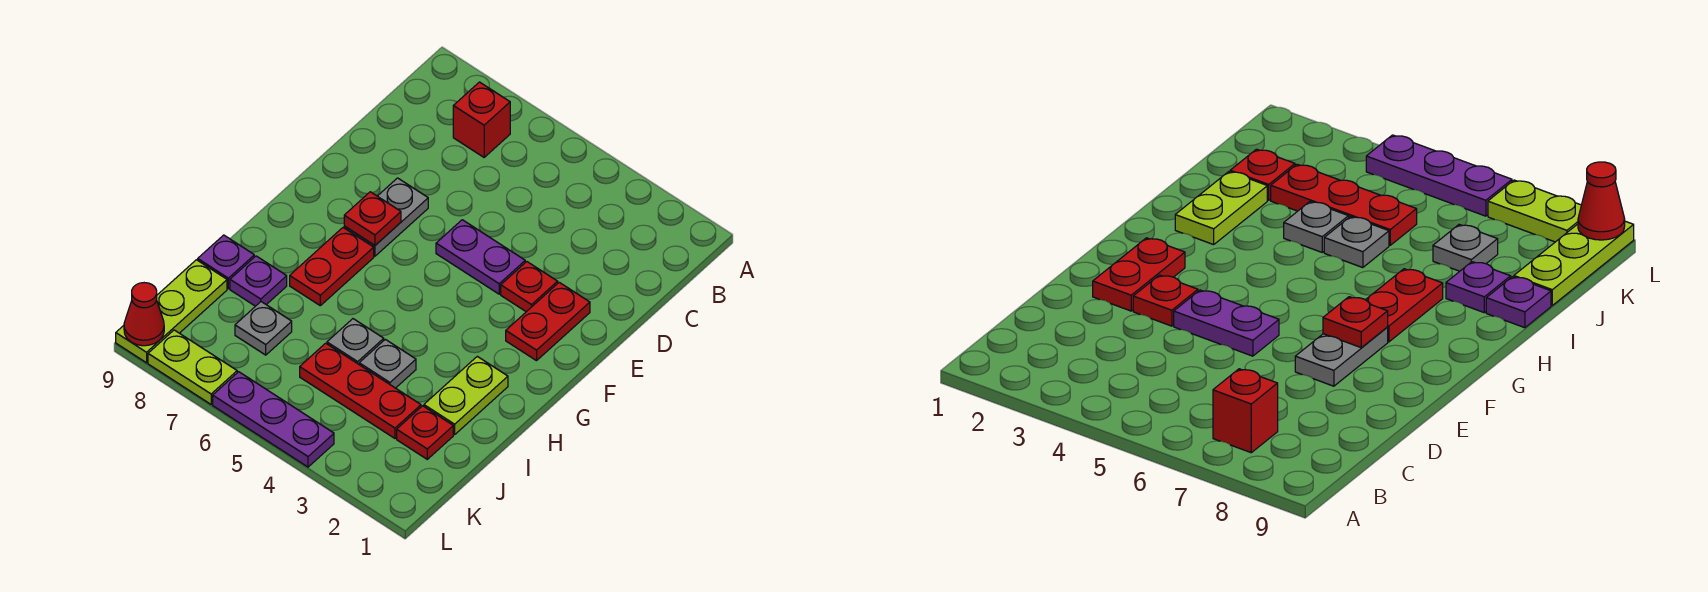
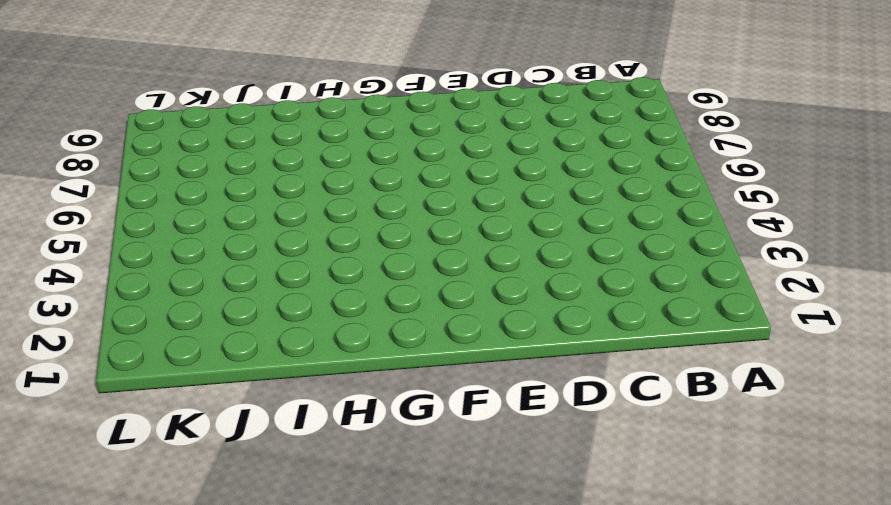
none -> red 1x1 brick [453,82,510,157]
none -> red 1x2 plate [506,282,590,361]
none -> red 1x1 plate [501,262,558,312]

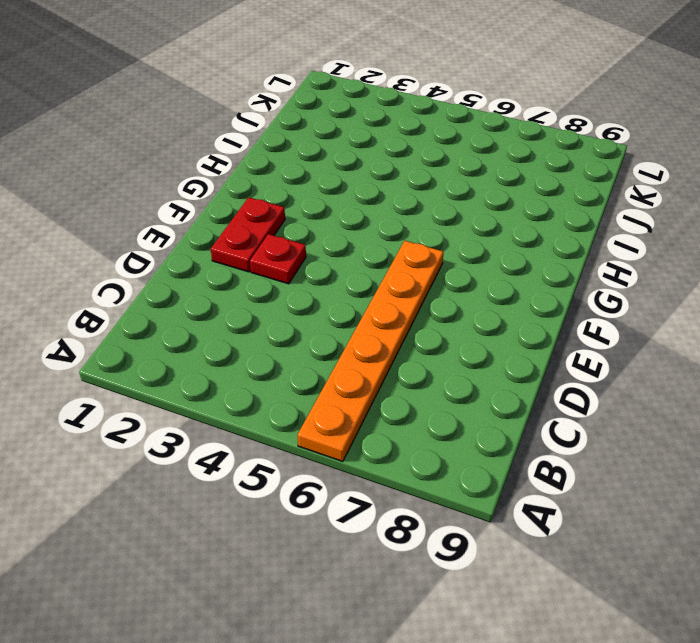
orange 1x6 plate [297,241,444,462] -> none
none -> red 1x1 brick [453,82,510,157]
none -> purple 1x2 plate [436,220,525,294]
none -> grey 1x2 plate [344,178,428,256]

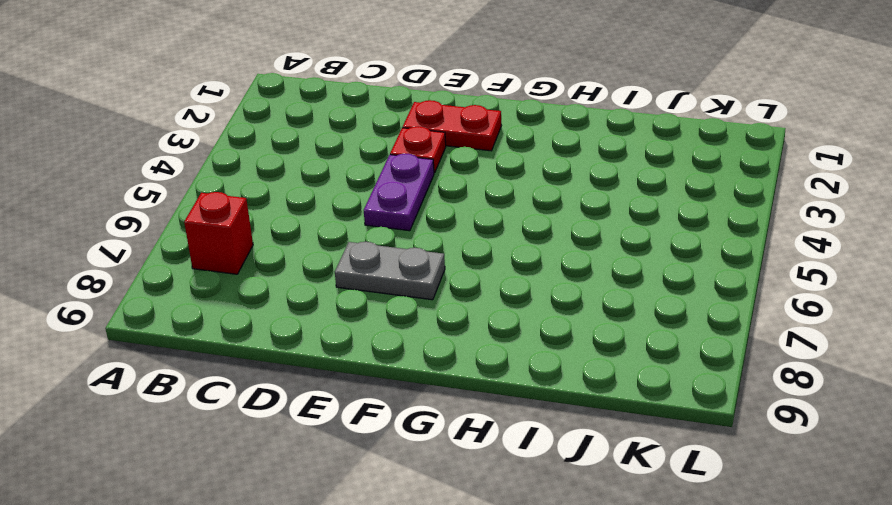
none -> red 1x2 plate [290,228,374,306]
none -> lime 1x2 plate [424,356,508,435]
none -> grey 1x1 plate [359,339,416,388]

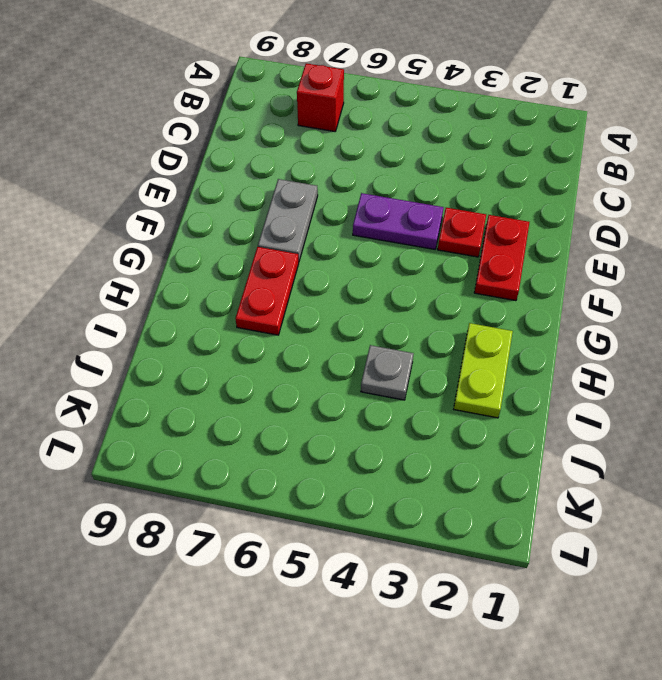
none -> grey 1x1 plate [327,319,384,364]
none -> purple 1x1 plate [230,256,287,306]
none -> purple 1x1 plate [198,235,254,289]

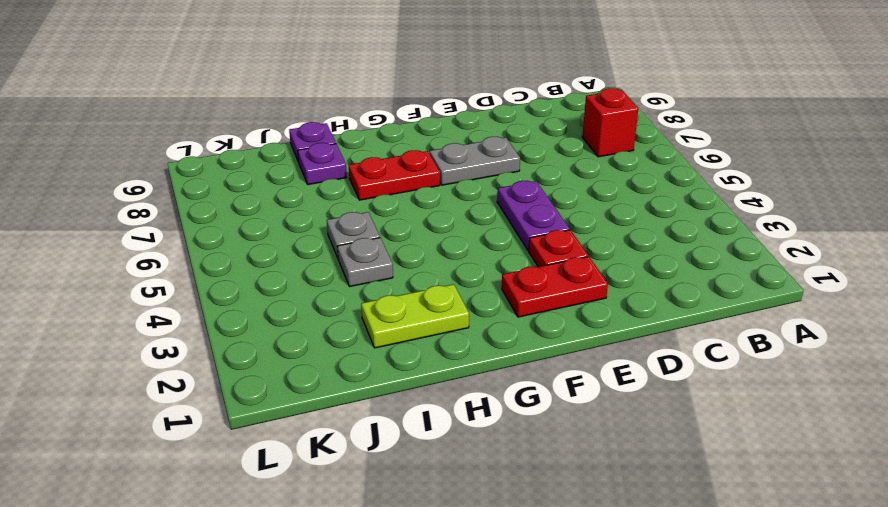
none -> red 1x1 plate [397,406,453,459]
none -> red 1x3 plate [300,343,421,438]
none -> grey 1x1 plate [235,302,292,355]

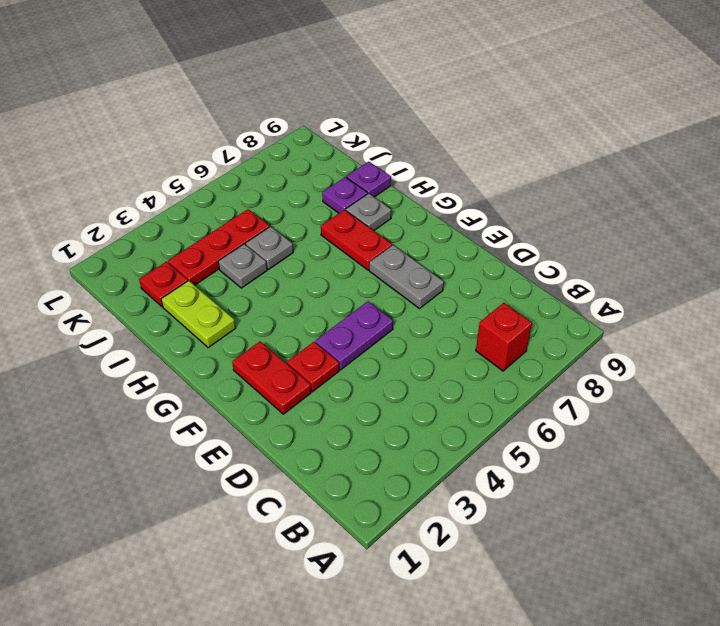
grey 1x1 plate [346,193,391,231] -> grey 1x1 plate moved to [235,302,292,355]
none -> lime 1x3 plate [116,260,227,363]
none -> purple 1x3 plate [213,372,334,467]
none -> lime 1x2 plate [148,330,237,404]

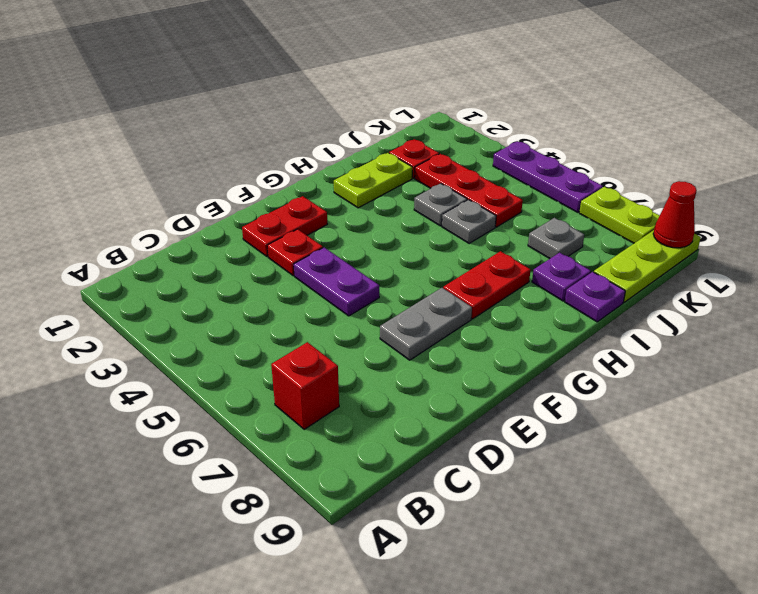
none -> red 1x1 plate [344,192,401,245]

